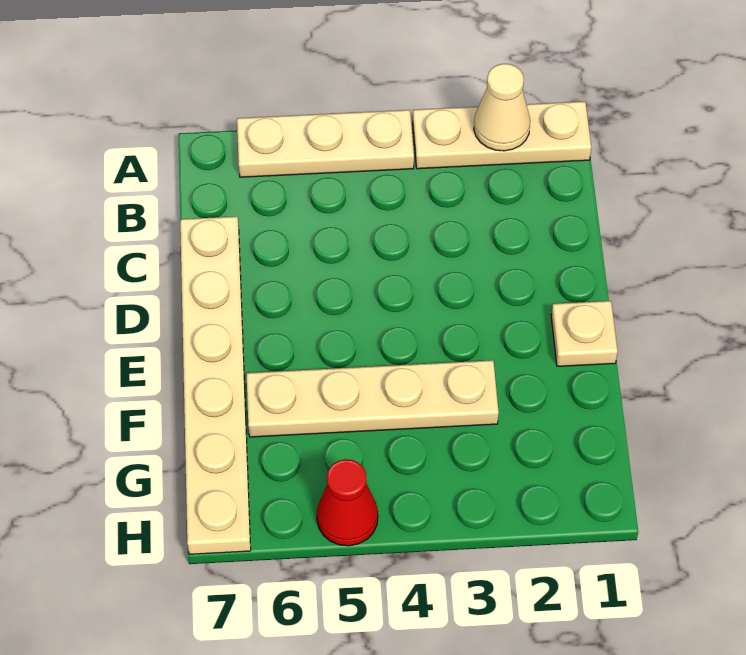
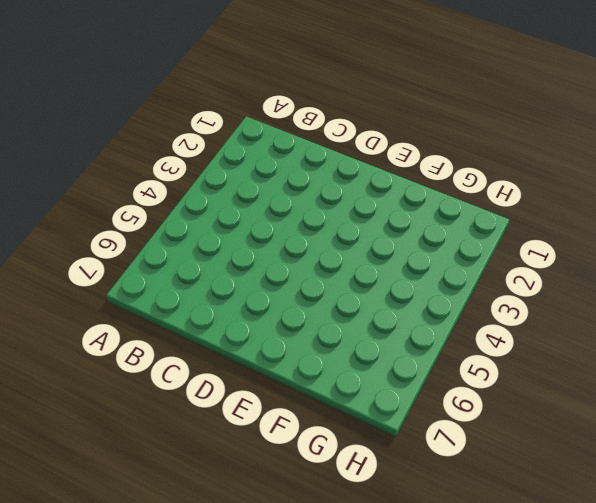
none -> tan 1x3 plate [413,101,591,169]
none -> tan 1x3 plate [237,110,414,177]

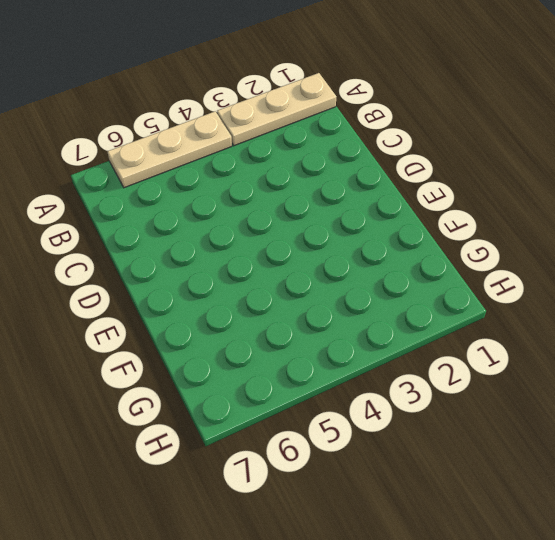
none -> tan 1x6 plate [180,216,251,554]
none -> tan 1x1 plate [551,301,618,366]

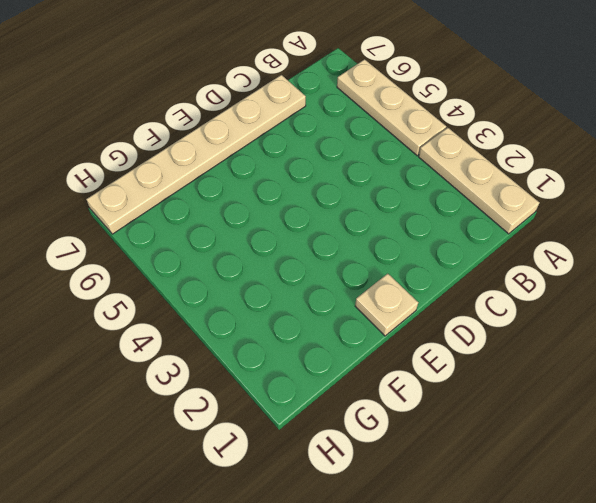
none -> tan 1x4 plate [246,360,499,437]
none -> red 1x1 cone [317,459,378,546]

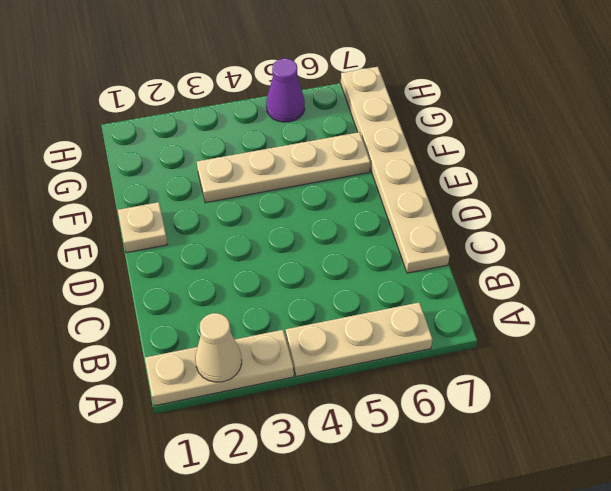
purple 1x1 cone [266,59,305,122] -> red 1x1 cone [317,459,378,546]

